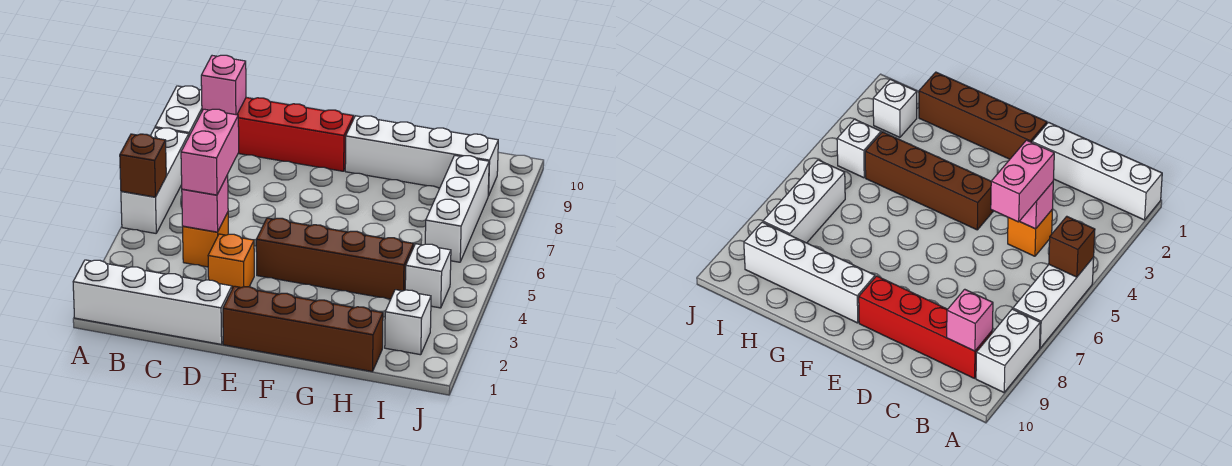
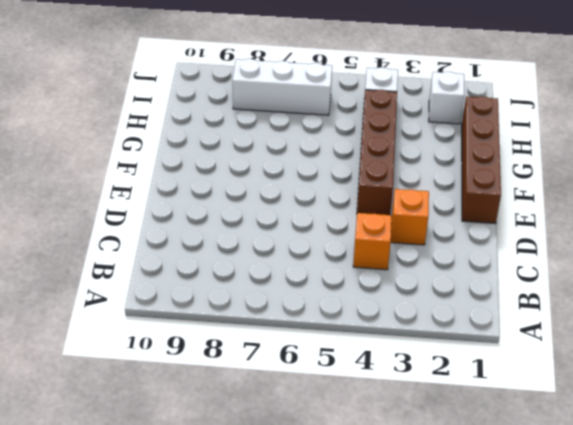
none -> white 1x4 brick [73,260,232,344]
none -> white 1x3 brick [121,128,189,233]
none -> white 1x2 brick [155,86,202,135]

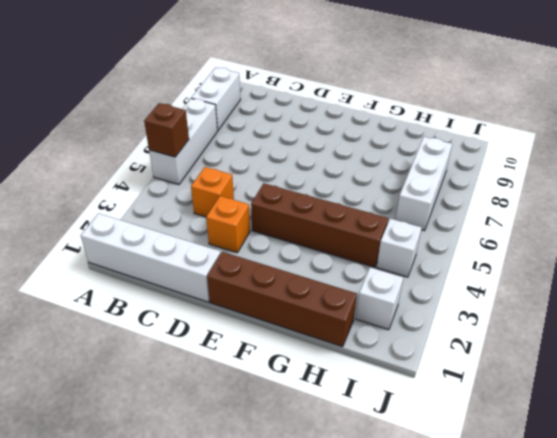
none -> red 1x4 brick [237,98,354,171]
none -> white 1x4 brick [345,116,498,196]
none -> pink 1x1 brick [201,55,246,115]

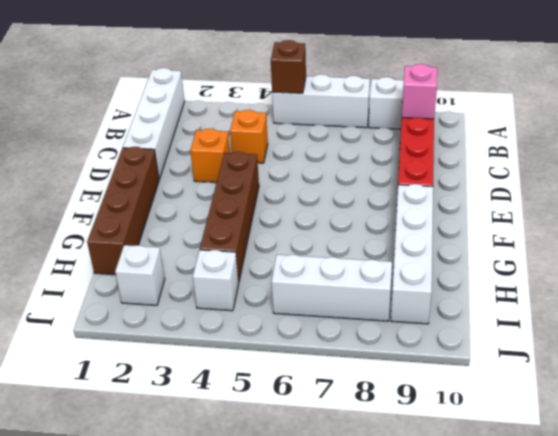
none -> pink 1x1 brick [182,175,228,232]
none -> pink 1x2 brick [181,109,239,195]

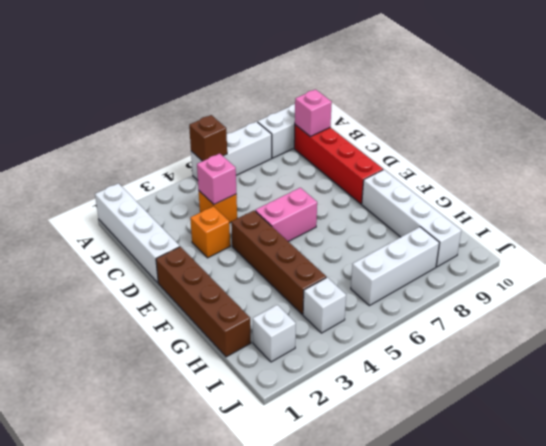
pink 1x2 brick [255,188,317,242] -> pink 1x2 brick moved to [181,109,239,195]

